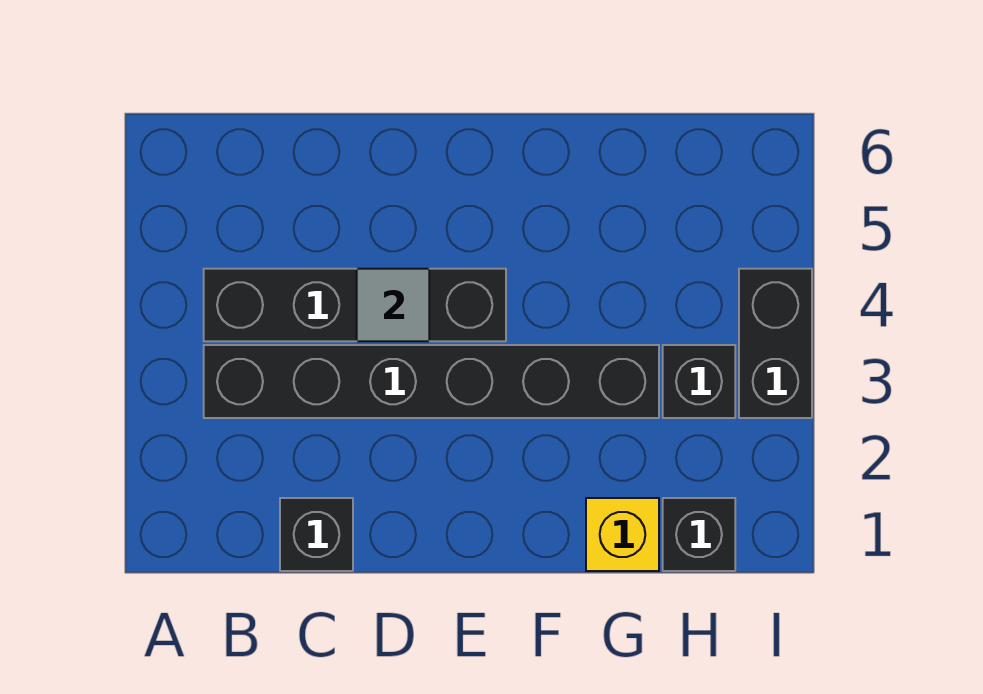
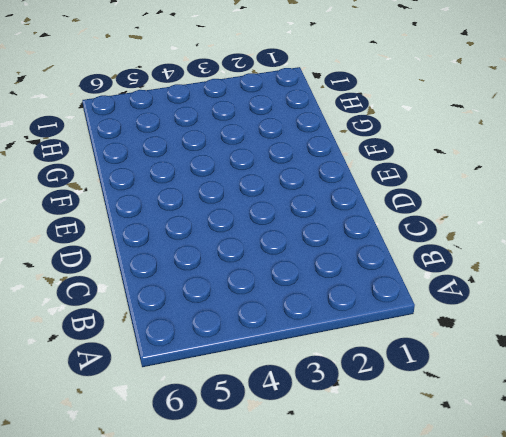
none -> black 1x6 brick [204,345,659,418]
none -> black 1x4 brick [204,269,506,341]

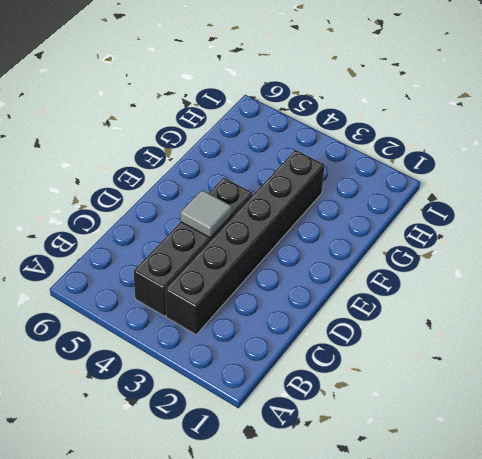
none -> black 1x1 brick [280,498,353,571]
none -> yellow 1x1 brick [586,498,659,571]

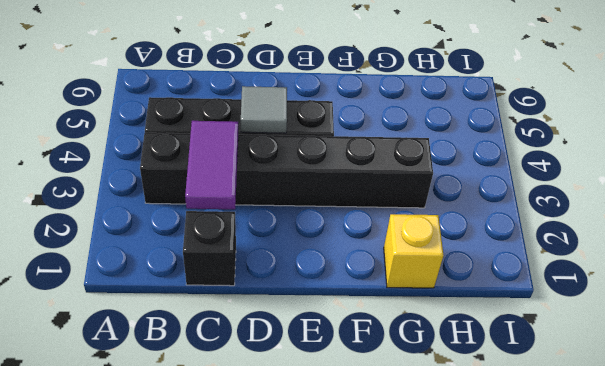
purple 1x2 tile [185,121,238,209] -> none
none -> black 1x1 brick [663,498,735,571]
none -> black 1x1 brick [663,345,735,418]

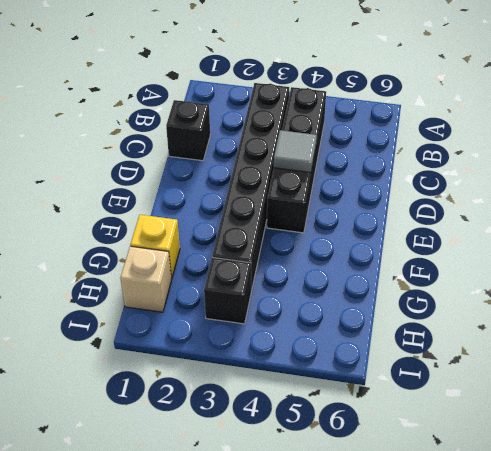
tan 1x1 brick [120,246,171,312] -> black 1x1 brick [663,498,735,571]
none -> black 1x2 brick [739,269,812,418]

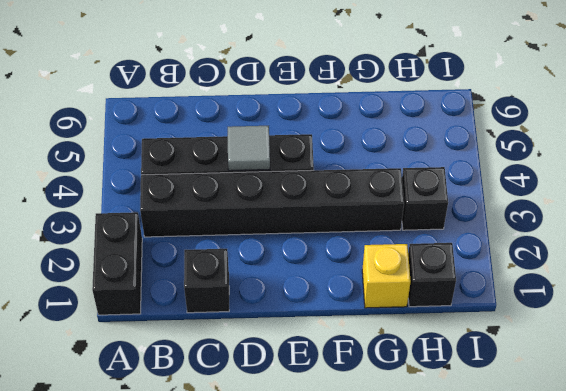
black 1x2 brick [92,212,142,315] -> black 1x2 brick moved to [739,269,812,418]

